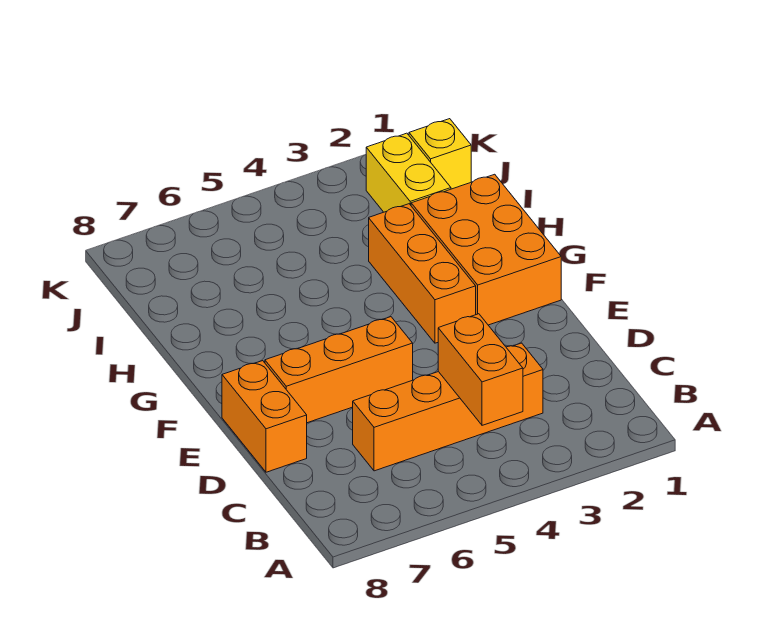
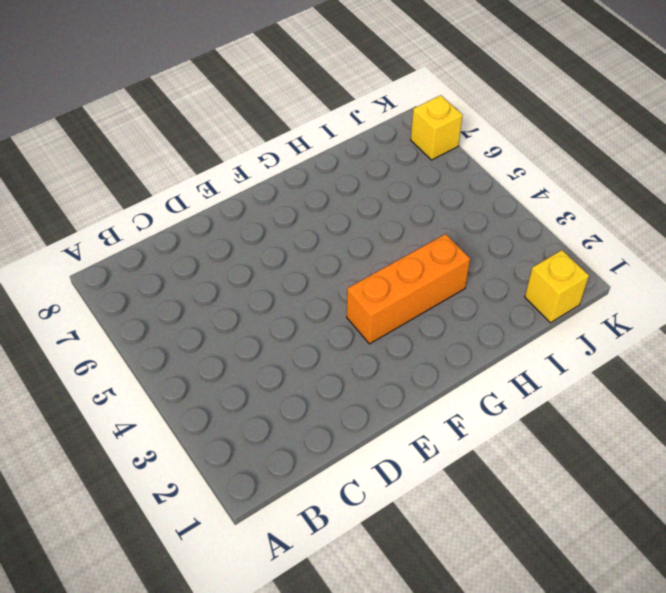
yellow 1x1 brick [411,95,463,160] -> none
none -> orange 1x4 brick [353,343,543,471]
none -> orange 1x2 brick [222,361,307,472]

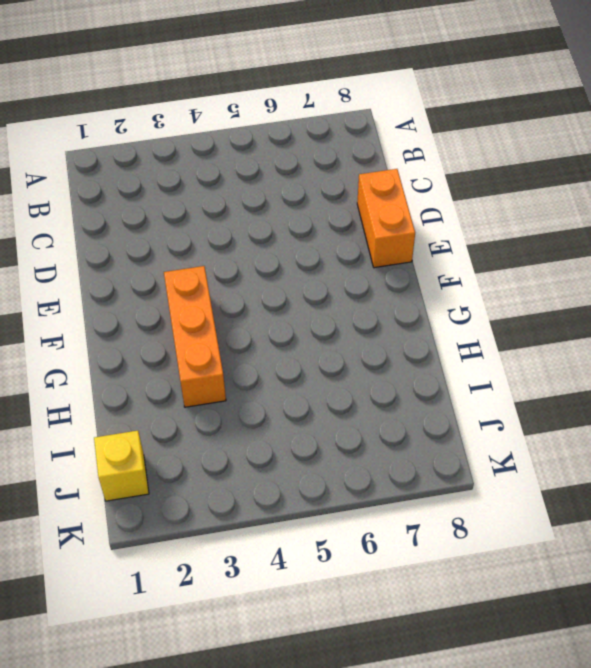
none -> orange 1x4 brick [353,343,543,471]
none -> orange 1x3 brick [265,317,413,423]

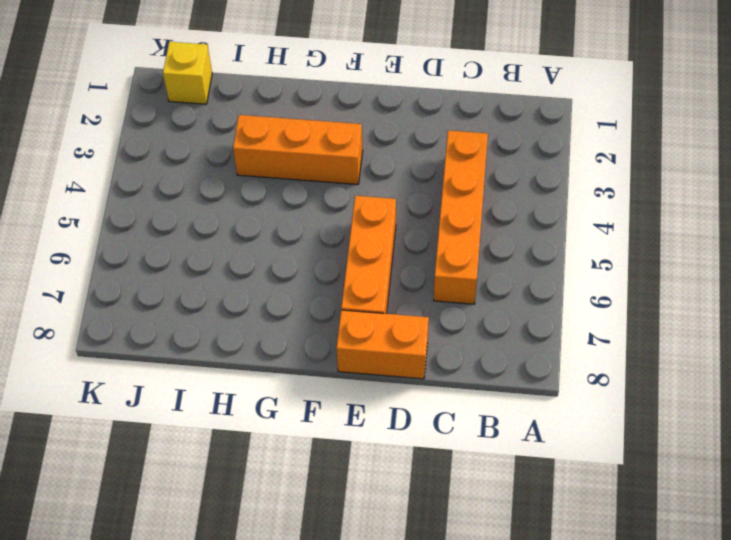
none -> orange 2x3 brick [411,174,561,325]
none -> yellow 1x2 brick [366,133,451,212]

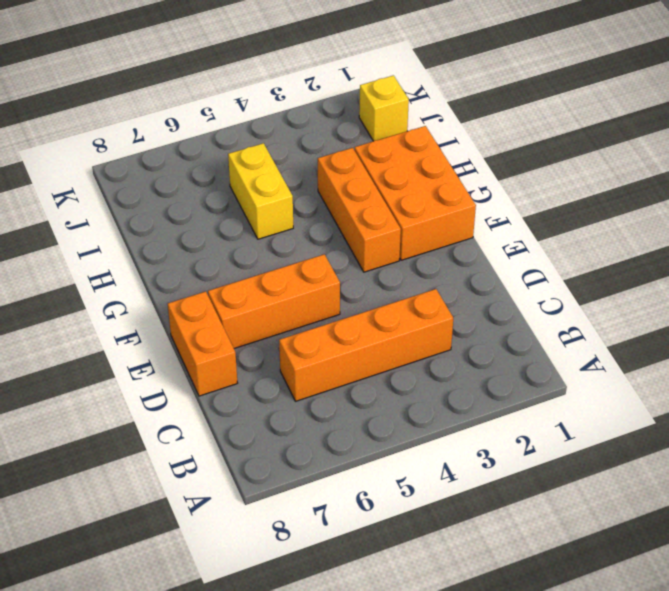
yellow 1x2 brick [228,143,293,239] -> yellow 1x2 brick moved to [366,133,451,212]
none -> orange 1x2 brick [438,314,523,425]

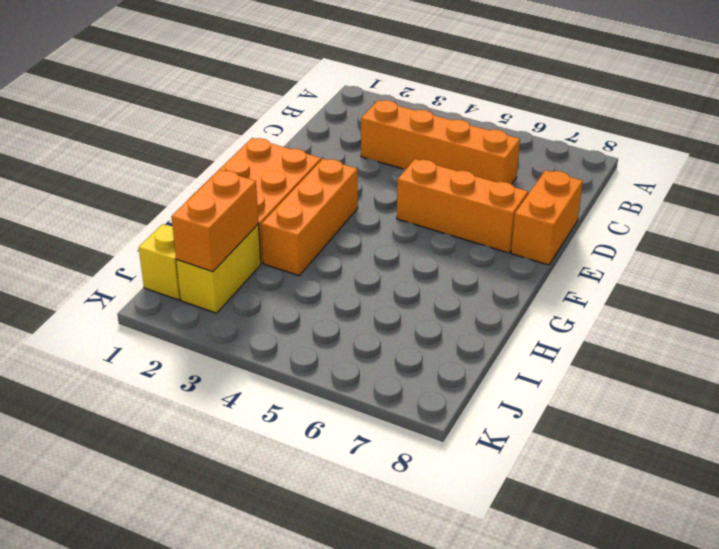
orange 1x2 brick [171,170,258,272] -> orange 1x2 brick moved to [438,314,523,425]

